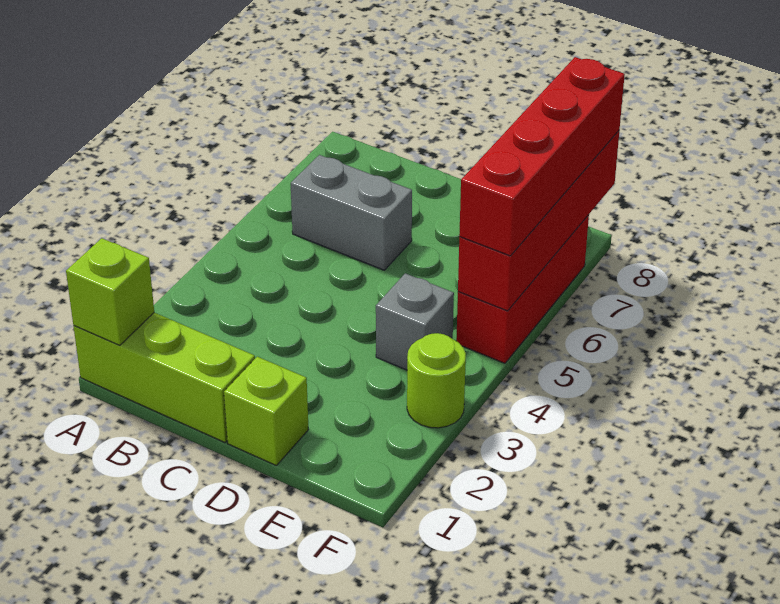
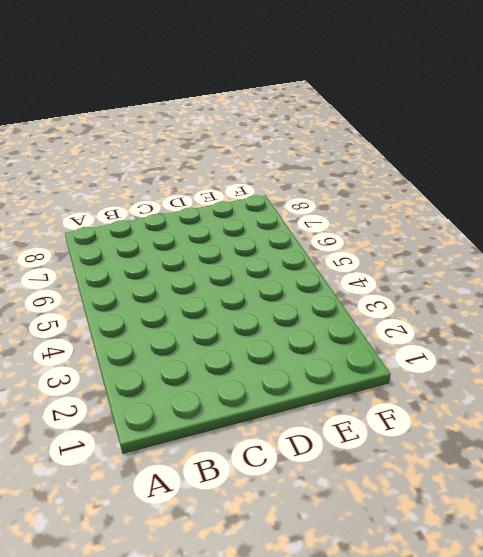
none -> lime 1x3 brick [73,313,255,442]
none -> grey 1x2 brick [291,155,412,270]

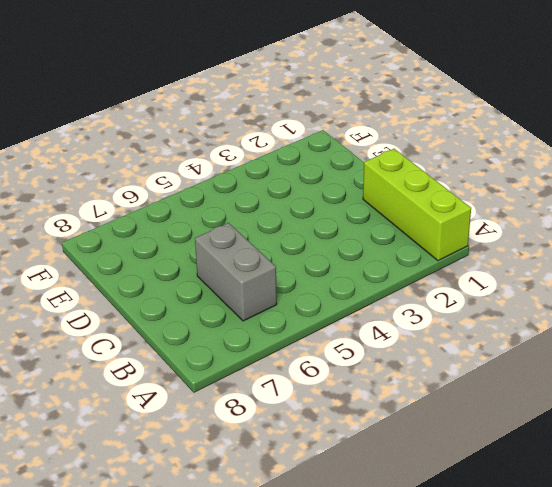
none -> lime 1x1 brick [224,357,309,465]
none -> grey 1x1 brick [376,273,454,370]

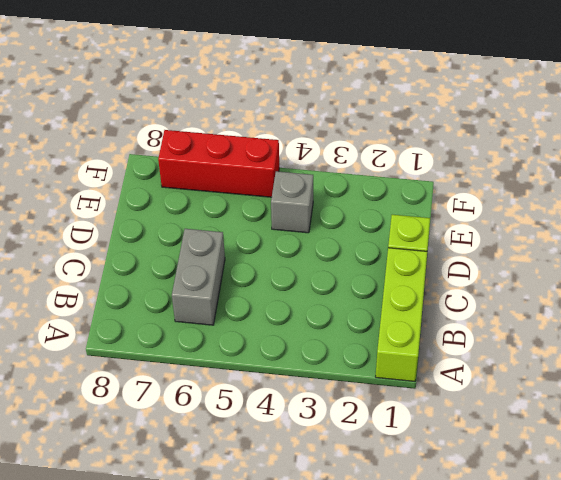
none -> lime 1x1 round brick [407,333,466,428]
none -> lime 1x1 brick [66,238,154,345]

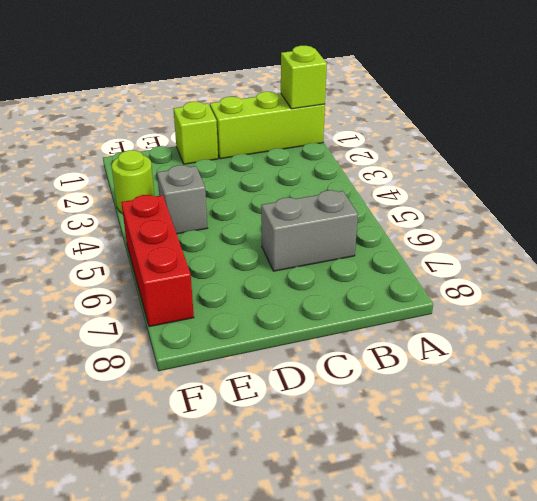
none -> red 1x4 brick [458,131,619,311]
none -> red 1x4 brick [459,57,625,256]

